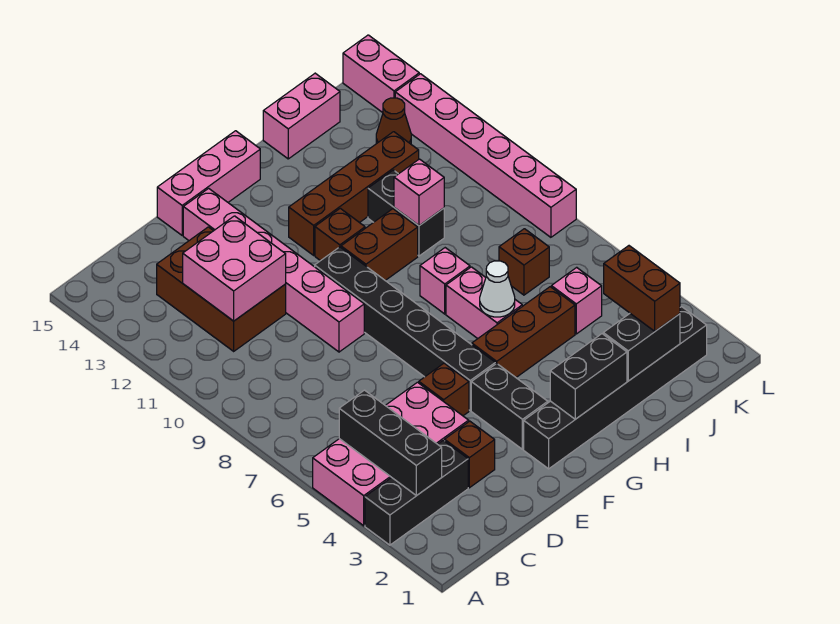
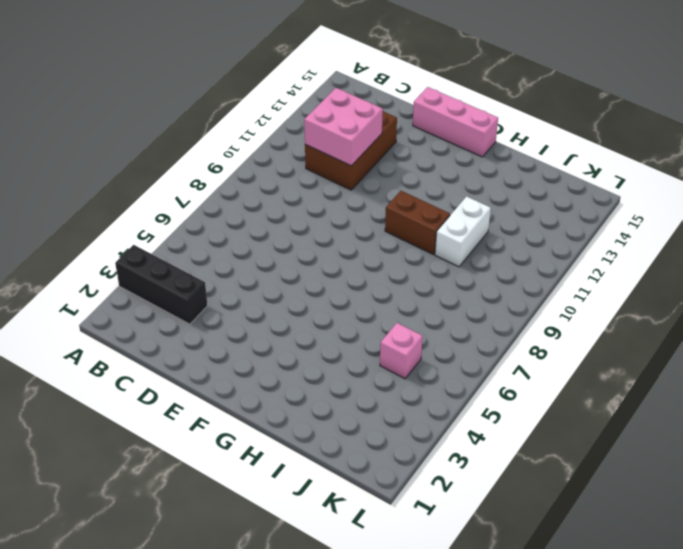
white 1x2 brick [435,196,491,267] -> black 1x2 brick [368,170,444,256]
none -> pink 2x4 brick [313,382,469,526]
none -> brown 1x1 brick [445,421,495,488]
none -> brown 1x1 brick [419,363,469,416]
none -> pink 1x6 brick [183,188,364,352]

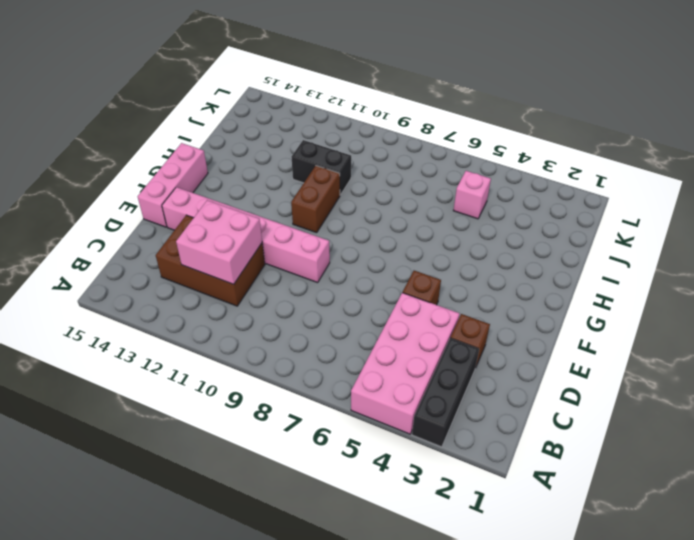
none -> black 1x6 brick [524,307,707,469]
none -> black 1x2 brick [471,364,548,449]
none -> black 1x6 brick [315,247,495,410]
none -> brown 1x3 brick [472,287,575,377]

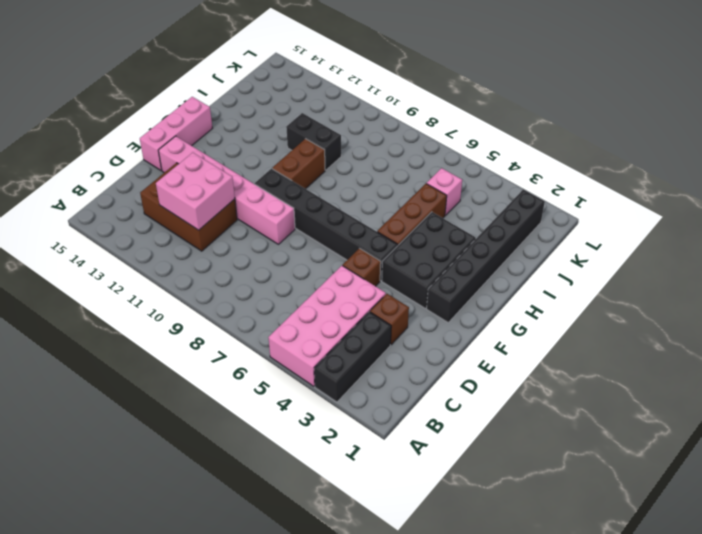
black 2x3 brick [382,212,476,308] -> black 1x2 brick [471,364,548,449]
none -> brown 1x1 brick [315,208,365,261]
none -> brown 1x4 brick [289,132,419,255]
none -> pink 1x2 brick [446,267,522,339]
none -> pink 1x1 brick [420,248,470,314]

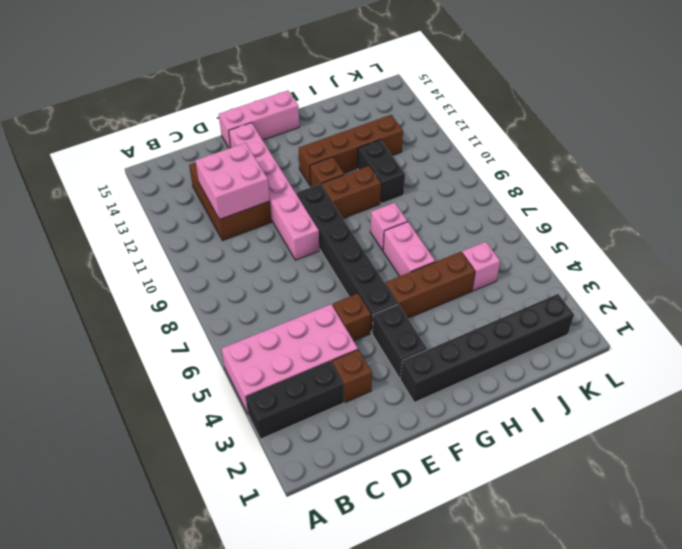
none -> pink 1x2 brick [263,73,340,159]
none -> brown 1x1 brick [499,229,549,295]
none -> brown 1x1 cone [376,98,411,144]
none -> pink 1x6 brick [395,74,576,237]

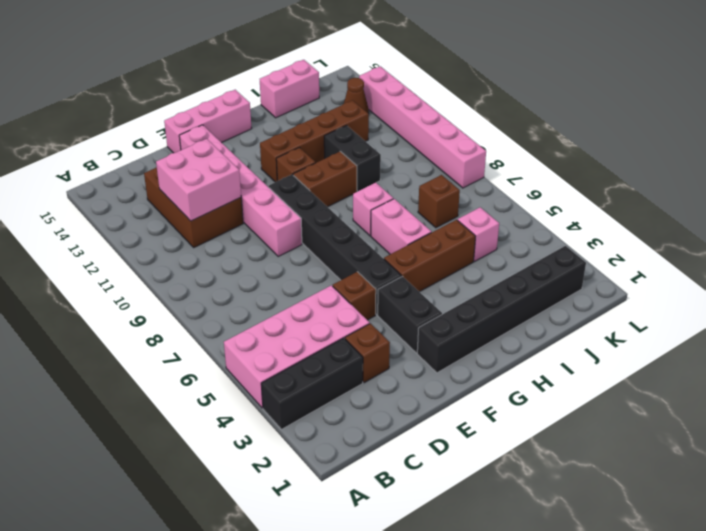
none -> pink 1x2 brick [343,35,419,113]
none -> black 1x3 brick [339,390,442,496]
none -> black 1x2 brick [550,334,627,419]
none -> white 1x1 cone [480,261,515,317]

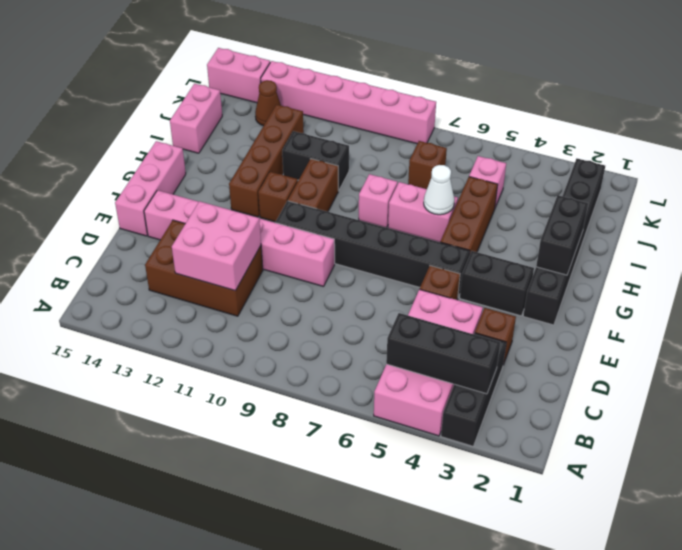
none -> black 1x2 brick [603,314,680,381]
none -> pink 1x1 brick [394,159,444,226]
none -> brown 1x2 brick [604,246,680,331]

